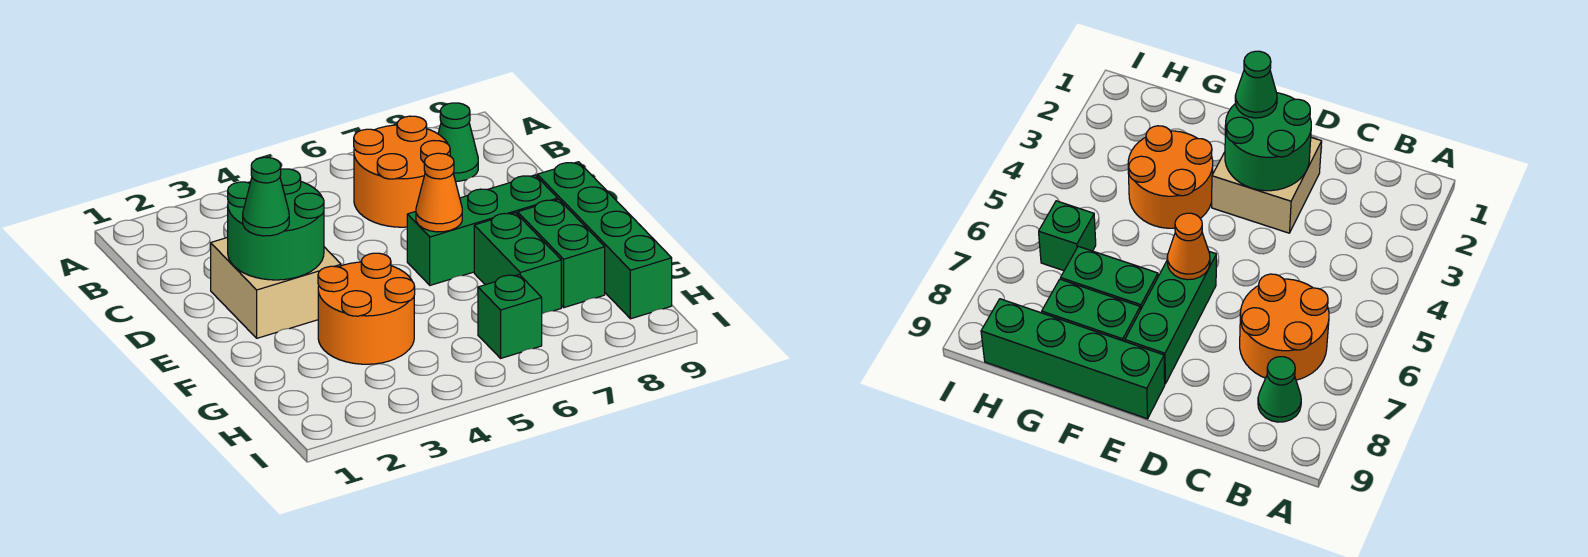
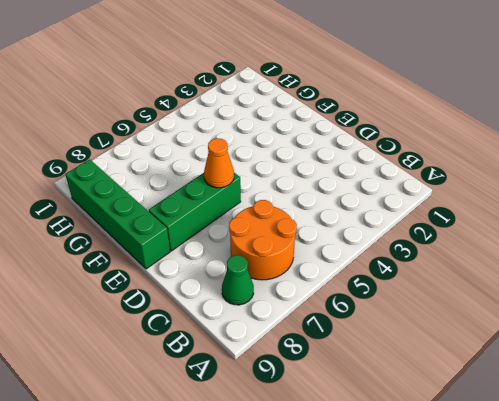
none -> tan 2x2 brick [211,237,341,338]
none -> orange 2x2 round brick [318,253,415,364]
none -> green 1x2 brick [474,213,561,314]

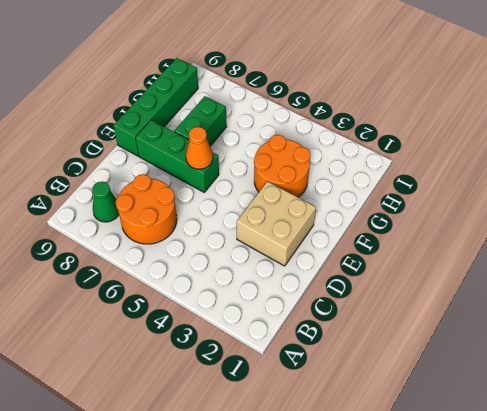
none -> green 1x2 brick [518,199,605,308]
none -> green 1x1 brick [478,275,542,358]
none -> green 2x2 round brick [228,169,324,280]

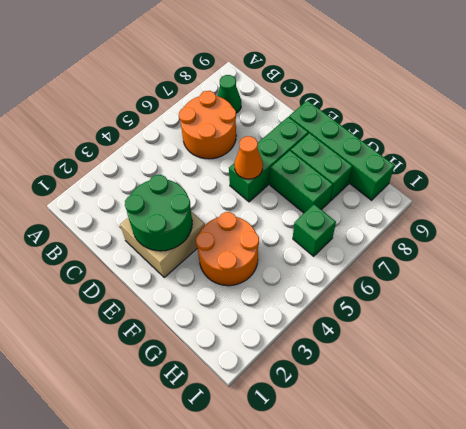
none -> green 1x1 cone [243,157,289,236]

